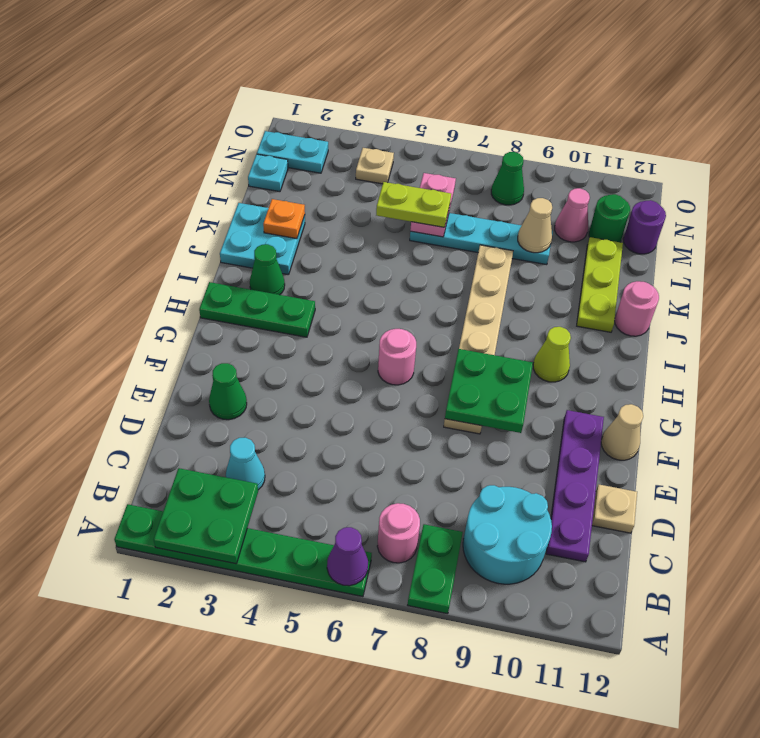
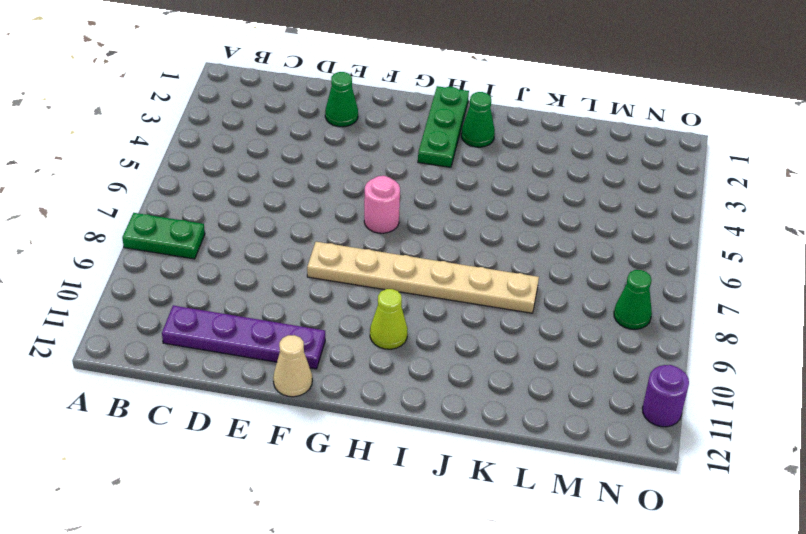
purple 1x1 round brick [642,365,689,427] -> purple 1x1 round brick moved to [623,200,666,254]
none -> green 1x6 plate [114,504,372,597]
none -> pink 1x1 round brick [377,503,420,563]
none -> cyan 2x2 round brick [463,485,552,584]
none -> cyan 1x1 cone [226,438,265,490]

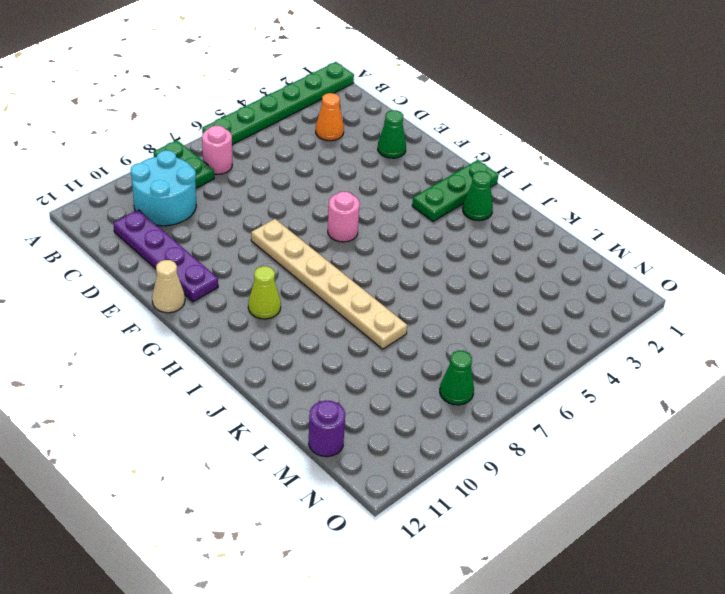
orange 1x1 cone [316,93,344,141] -> cyan 1x1 cone [226,438,265,490]
none -> tan 1x1 plate [592,485,637,533]
none -> cyan 2x2 plate [220,203,305,275]
none -> lime 1x3 plate [577,237,623,332]
none -> pink 1x1 round brick [615,281,659,336]

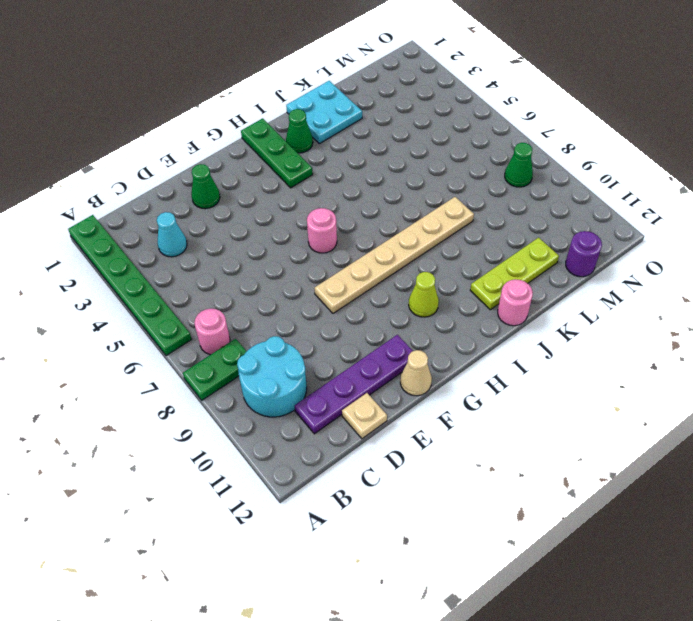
none -> cyan 1x4 plate [410,213,553,265]
none -> cyan 1x1 plate [248,154,288,192]
none -> pink 1x1 cone [555,188,590,242]
none -> green 1x1 round brick [589,194,630,242]

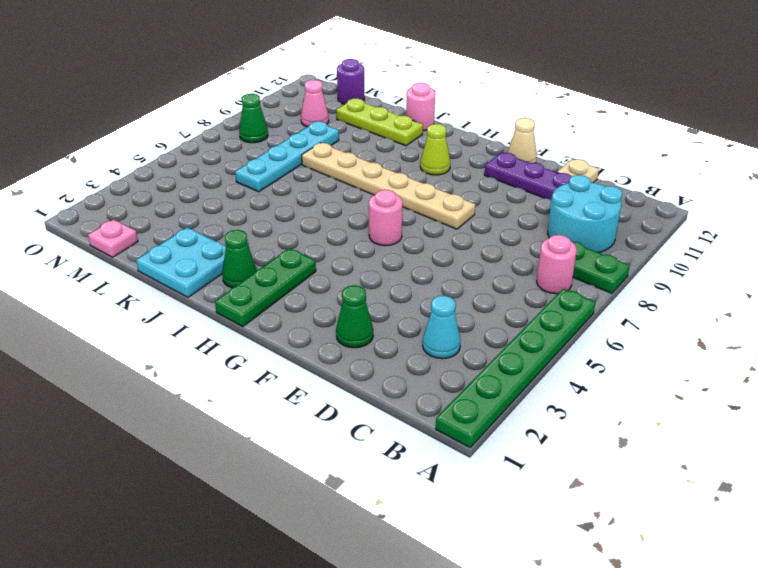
pink 1x1 plate [88,219,138,257] -> cyan 1x1 plate [248,154,288,192]
none -> green 1x1 round brick [589,194,630,242]
none -> cyan 1x2 plate [257,131,328,173]
none -> tan 1x1 plate [356,148,394,184]
none -> green 2x2 plate [154,468,258,564]

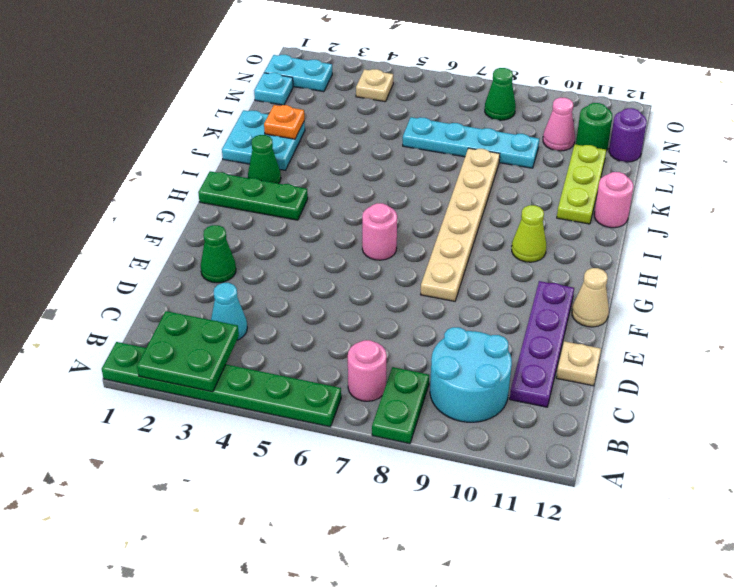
none -> purple 1x1 cone [327,527,368,586]
none -> green 2x2 plate [445,349,533,433]
none -> pink 1x2 plate [410,173,456,237]
none -> tan 1x1 cone [518,198,552,253]

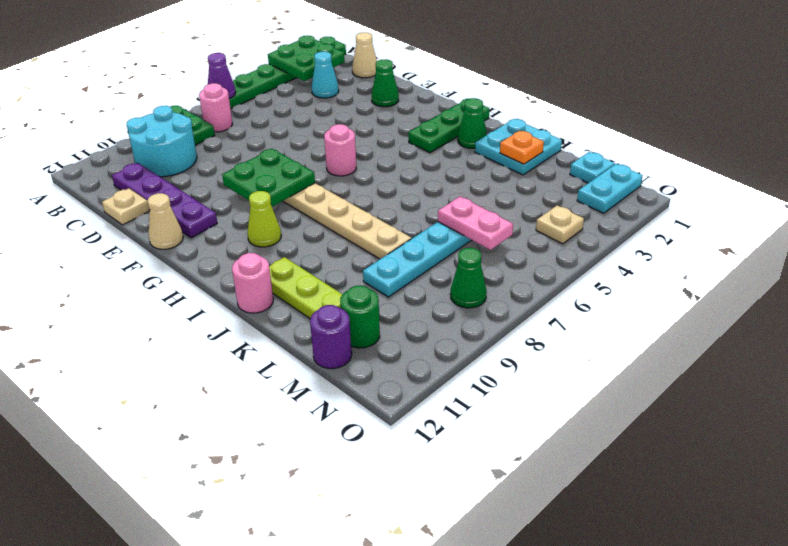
tan 1x1 cone [352,33,377,78] -> tan 1x1 cone moved to [518,198,552,253]
none -> pink 1x1 cone [555,188,590,242]
none -> lime 1x2 plate [376,182,451,227]

